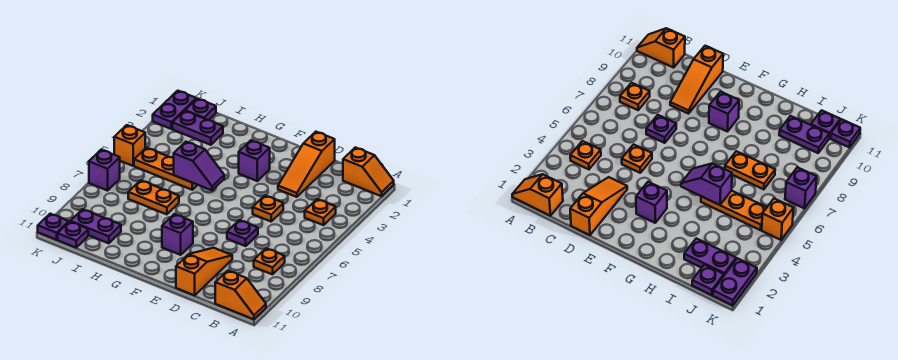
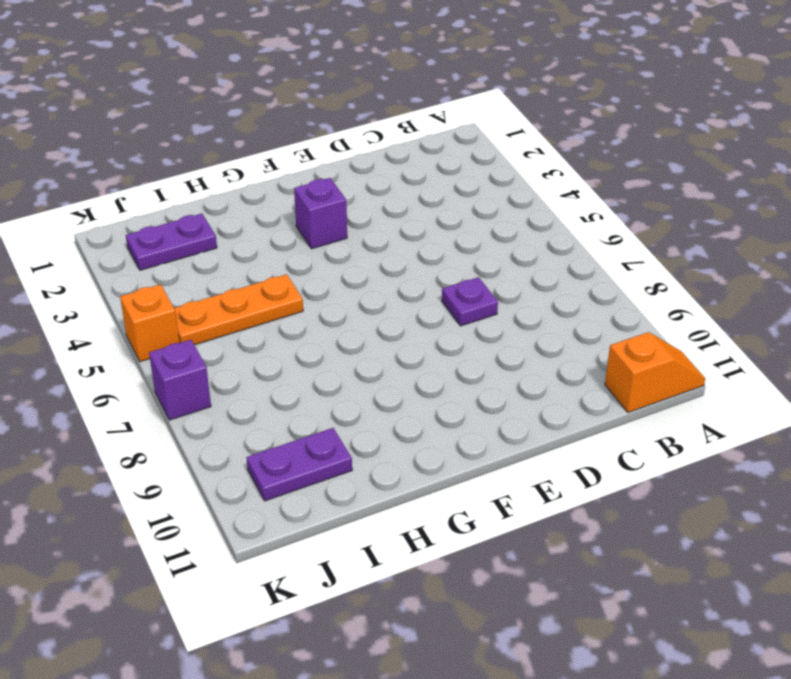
none -> orange 1x2 slope [343,147,394,196]
none -> orange 1x1 plate [305,199,336,225]
none -> orange 1x1 plate [254,248,285,274]

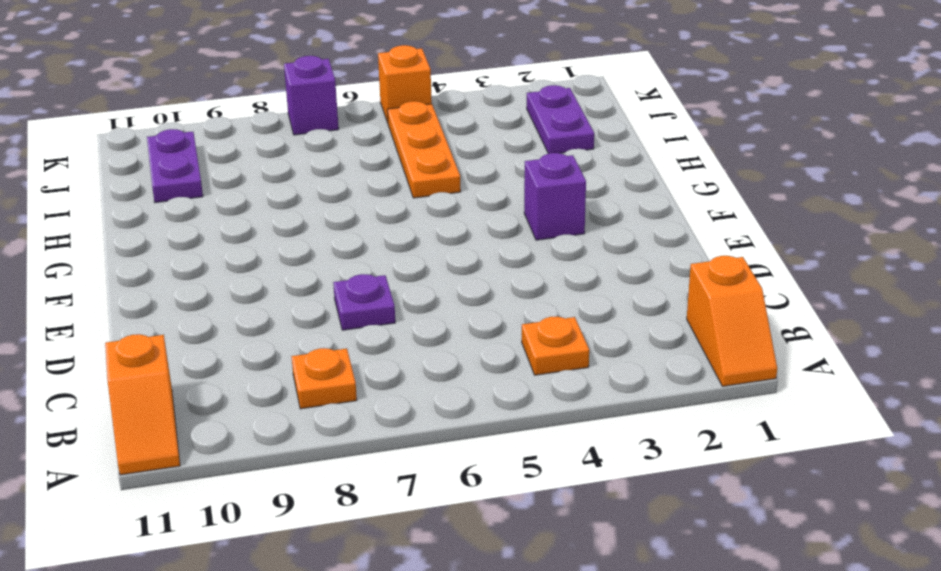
none -> orange 1x3 slope [278,132,335,197]
none -> orange 1x1 plate [253,196,283,221]
none -> orange 1x3 slope [176,248,232,296]

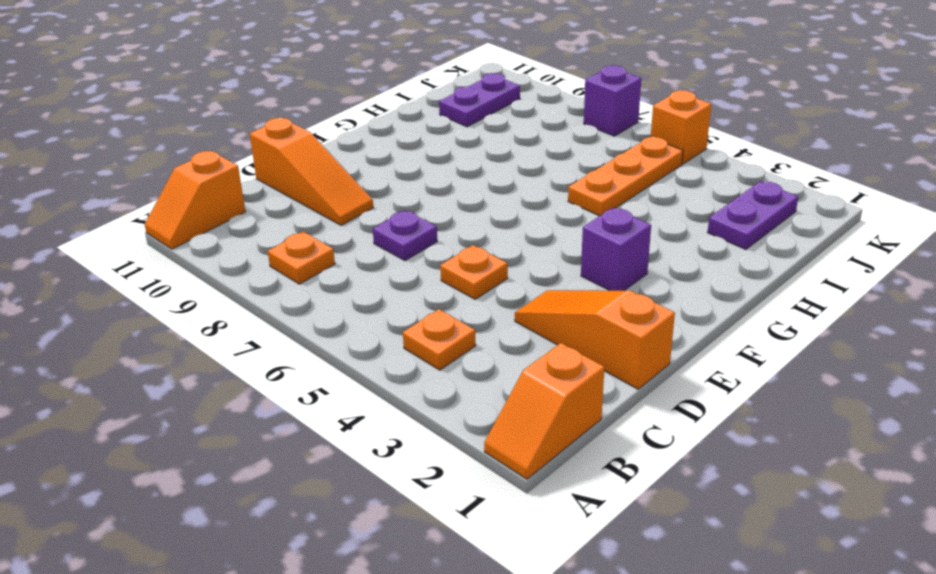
none -> purple 1x1 brick [162,214,193,255]
none -> orange 1x2 plate [128,180,179,214]
none -> purple 1x1 plate [185,99,216,120]

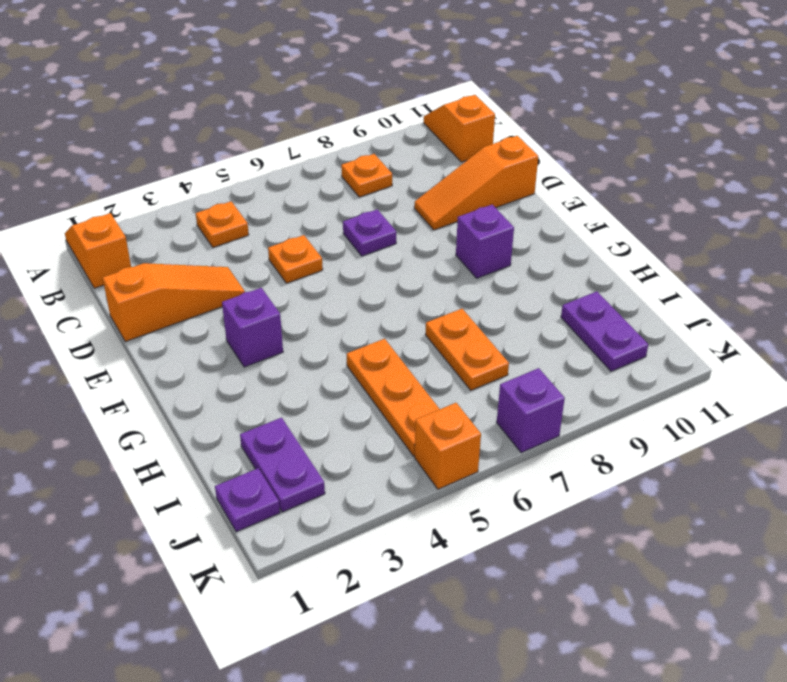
none -> purple 1x1 plate [58,222,88,248]
none -> purple 1x2 plate [153,91,196,129]
none -> purple 1x1 plate [38,214,69,240]

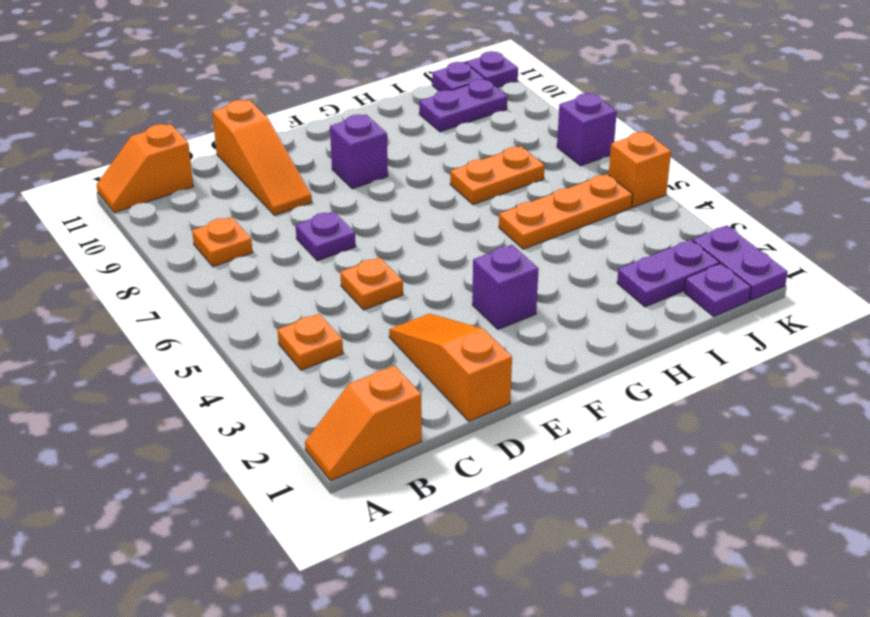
none -> purple 1x2 slope [174,142,224,190]

